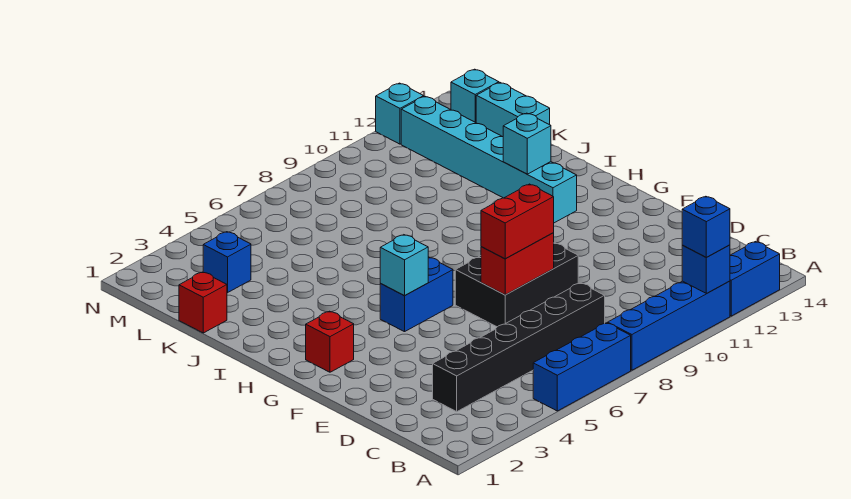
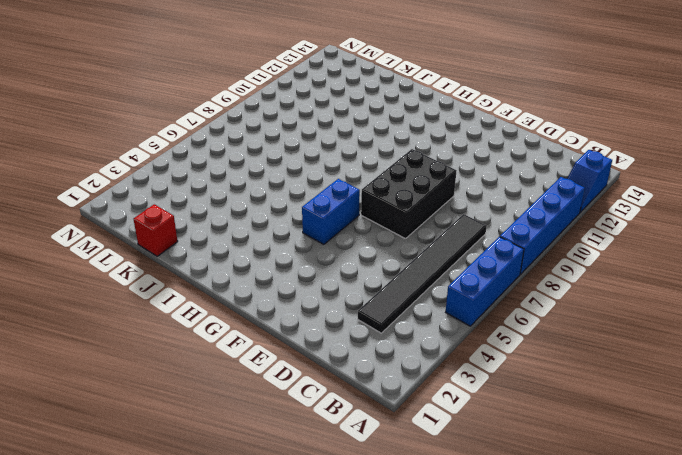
blue 1x2 slope [567,150,612,212] -> blue 1x2 brick [730,242,780,316]
black 1x6 tile [358,214,487,333] -> black 1x6 brick [433,283,605,412]
none -> red 1x1 brick [306,311,354,372]
none -> cyan 1x6 brick [401,96,577,223]
none -> cyan 1x2 brick [476,83,550,137]

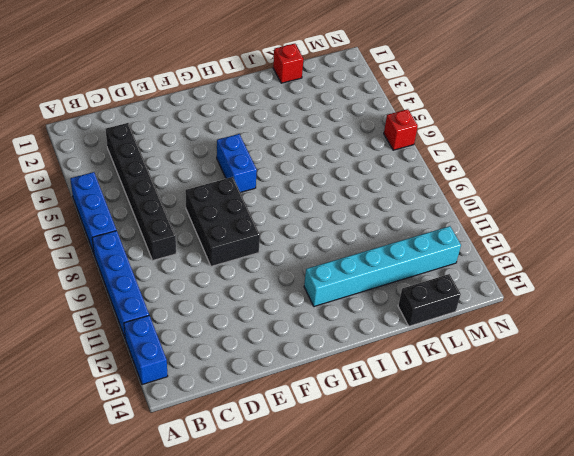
black 1x2 brick [398,274,461,326] -> cyan 1x2 brick [476,83,550,137]
red 1x1 brick [384,109,418,150] -> red 1x1 brick moved to [306,311,354,372]
none -> blue 1x1 brick [203,232,251,293]
none -> cyan 1x1 brick [451,69,499,123]
none -> cyan 1x1 brick [376,83,424,144]

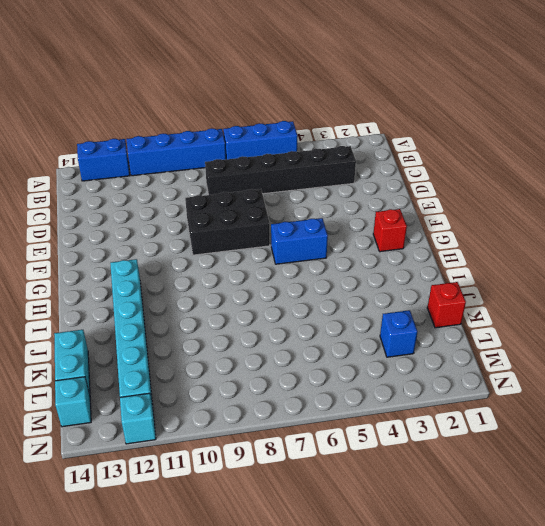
none -> blue 1x1 brick [682,245,730,294]
none -> red 1x2 brick [481,233,554,295]
none -> cyan 1x1 brick [380,235,428,295]

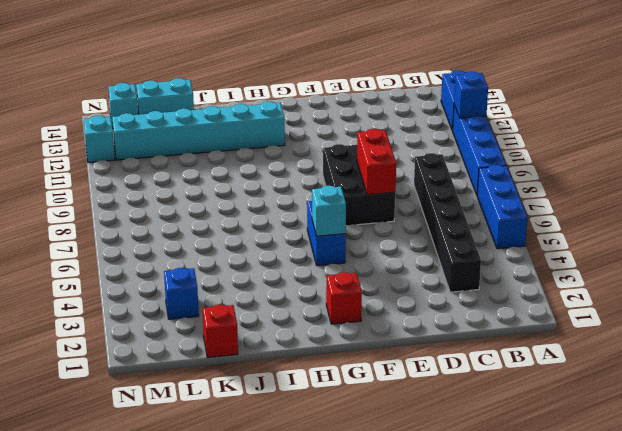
none -> cyan 1x1 brick [503,113,551,174]
none -> blue 1x1 brick [682,196,730,257]
none -> red 1x2 brick [481,184,554,259]

